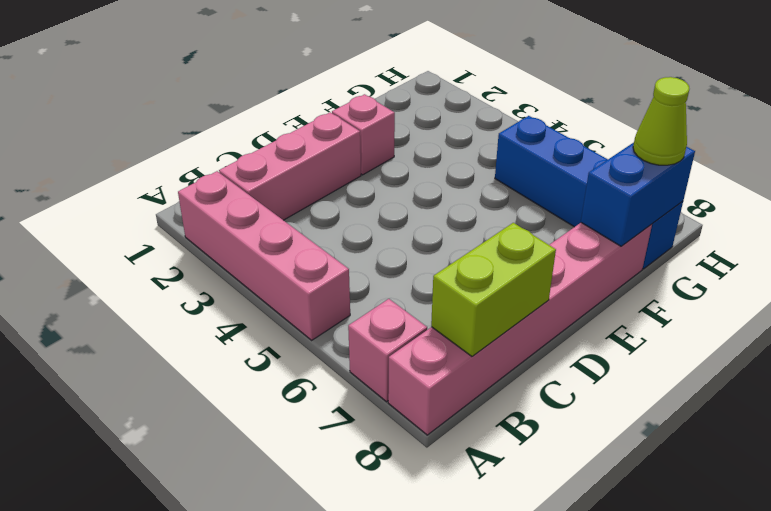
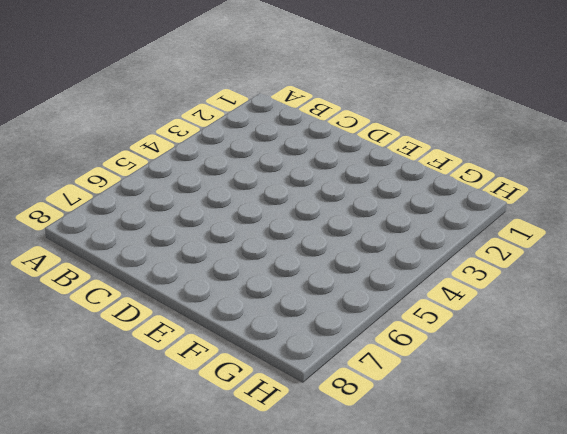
none -> pink 1x4 brick [178,171,350,340]
none -> pink 1x1 brick [348,299,427,402]

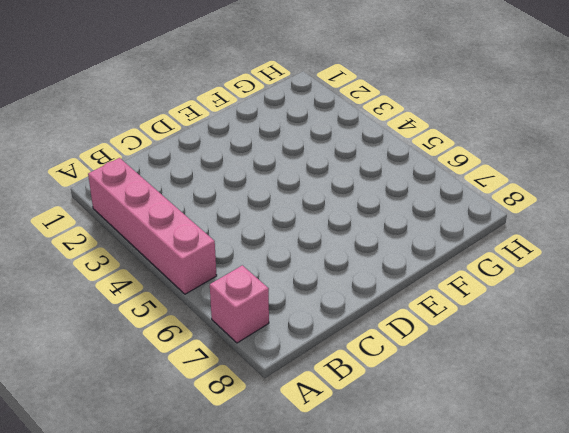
none -> pink 1x6 brick [388,223,652,435]
none -> pink 1x3 brick [219,112,361,220]

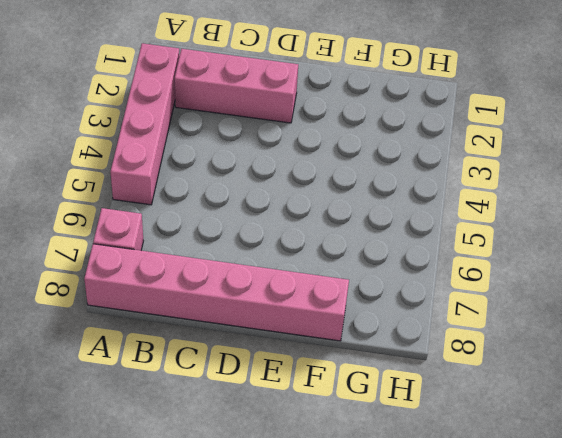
none -> pink 1x1 brick [332,94,395,175]
none -> blue 1x4 brick [495,116,683,269]

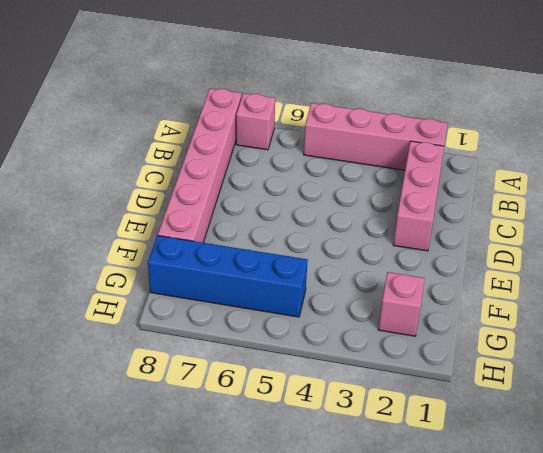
pink 1x1 brick [378,272,425,336] -> pink 1x1 brick moved to [332,94,395,175]
none -> lime 1x2 brick [431,223,556,356]
none -> blue 1x2 brick [581,143,695,246]

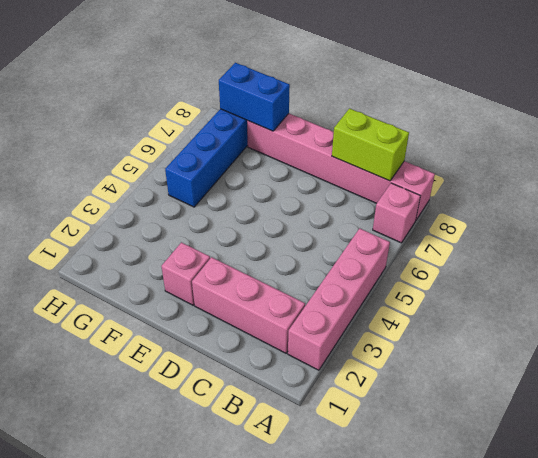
none -> lime 1x1 cone [633,77,689,165]

